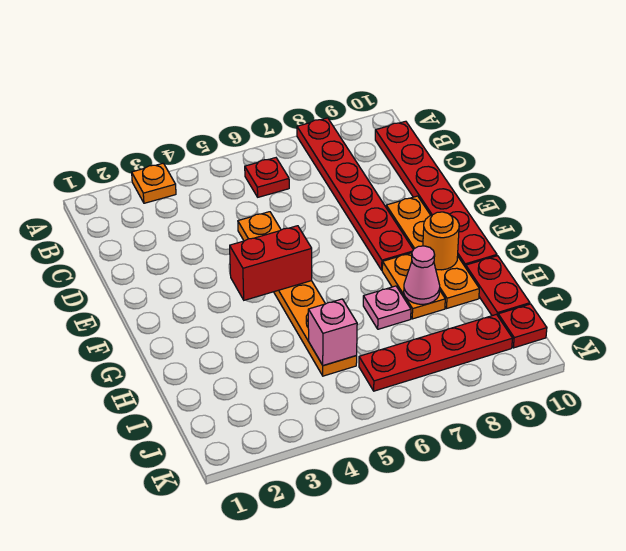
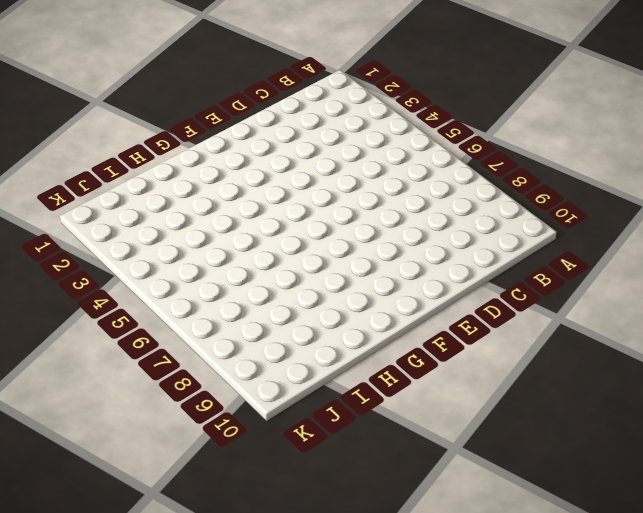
none -> orange 1x1 plate [132,163,176,203]
none -> red 1x6 plate [297,118,413,270]
none -> red 1x1 plate [245,158,289,197]

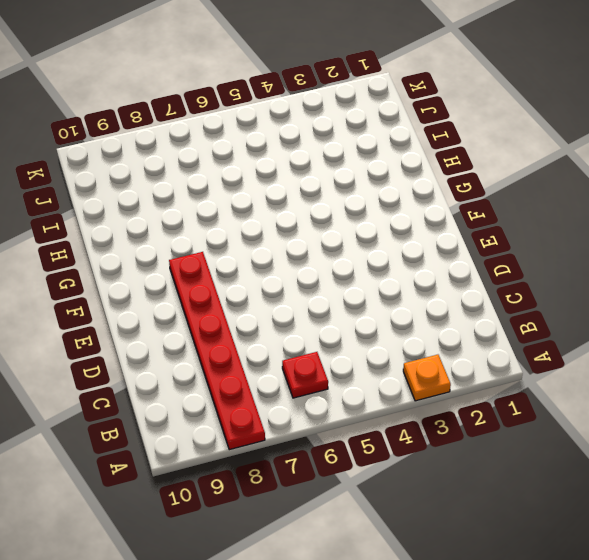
none -> red 1x6 plate [375,121,497,267]
none -> orange 1x6 plate [238,212,357,376]
none -> orange 1x4 plate [386,196,479,308]

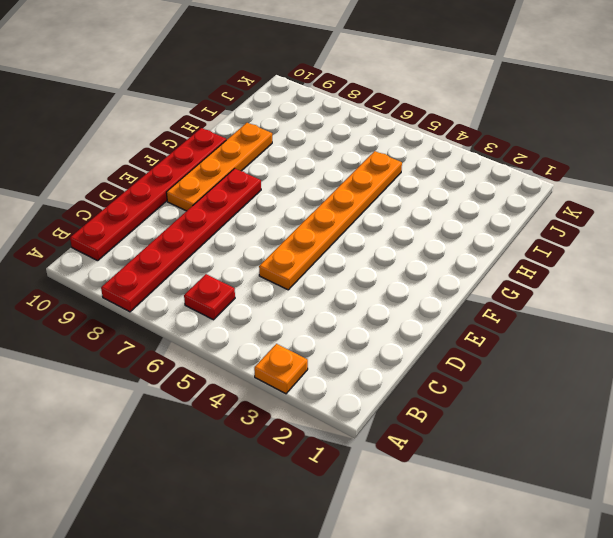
none -> orange 1x2 plate [382,253,445,319]
none -> pink 1x1 plate [363,286,411,329]
none -> red 1x2 plate [466,256,530,316]

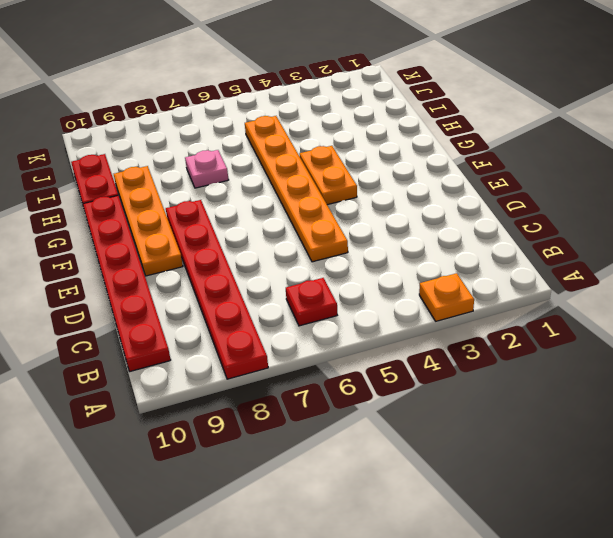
orange 1x2 plate [300,146,357,205] -> orange 1x2 plate moved to [382,253,445,319]
none -> red 1x4 plate [359,314,513,391]
none -> red 1x1 plate [498,304,547,348]
none -> red 1x2 brick [230,226,312,300]

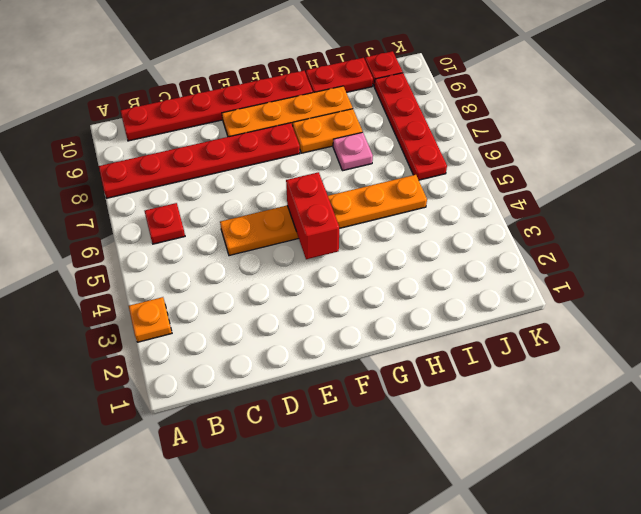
none -> orange 1x1 round brick [423,212,459,270]
none -> pink 1x1 cone [404,246,440,304]
none -> pink 1x1 brick [308,299,357,366]

